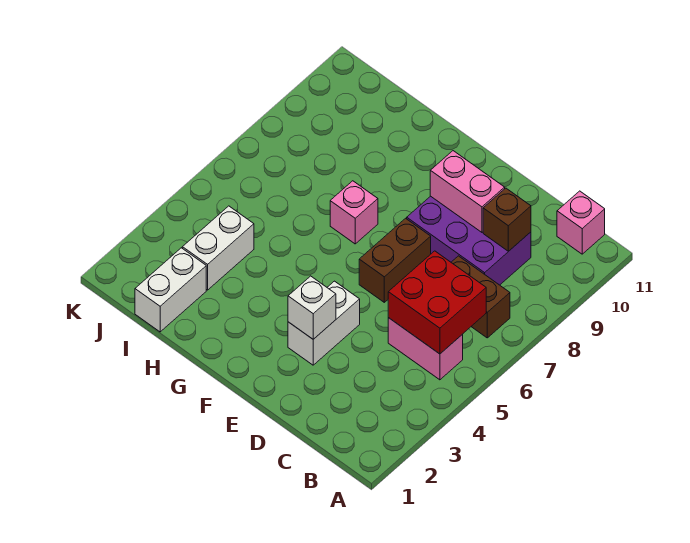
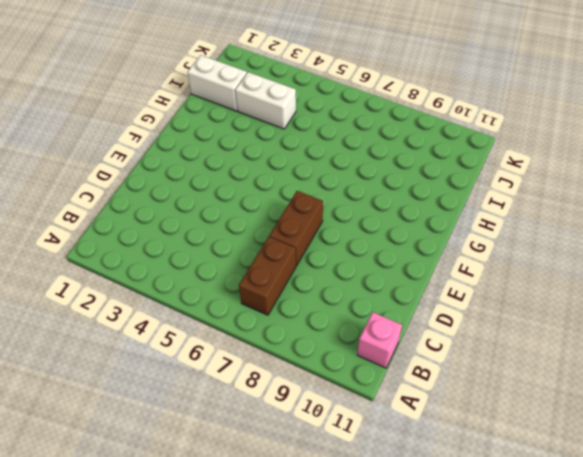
brown 1x2 brick [269,191,323,266] -> brown 1x2 brick turned to [359,218,431,302]
none -> pink 1x2 brick [388,318,463,380]
none -> purple 2x3 brick [407,196,531,285]
none -> white 1x2 brick [288,281,360,365]

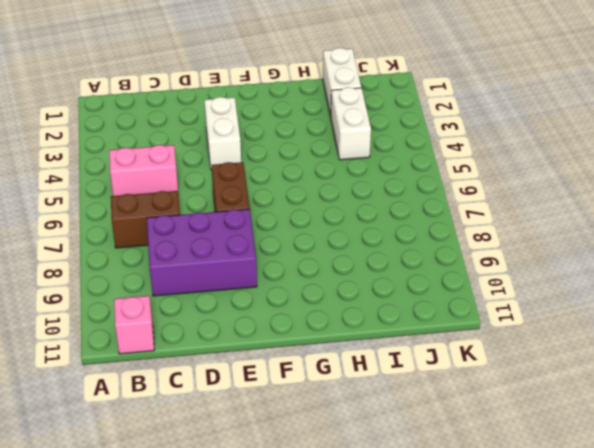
none -> pink 1x1 brick [330,181,378,244]
none -> red 2x2 brick [388,251,486,354]
none -> brown 1x1 brick [483,188,531,251]

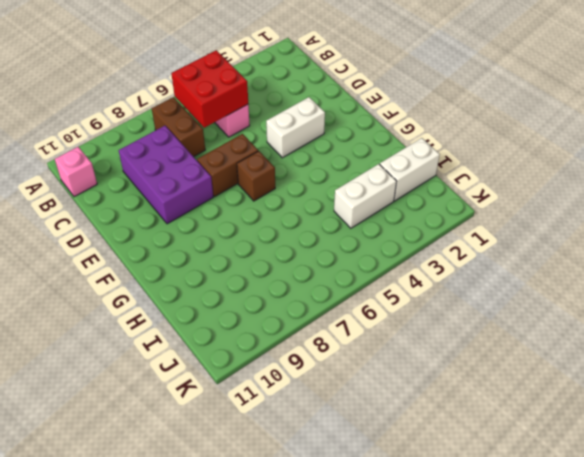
brown 1x1 brick [237,151,275,201] -> brown 1x1 brick moved to [483,188,531,251]
none -> pink 1x1 brick [330,181,378,244]
none -> pink 1x2 brick [430,151,505,232]
none -> white 1x1 brick [288,276,336,339]

